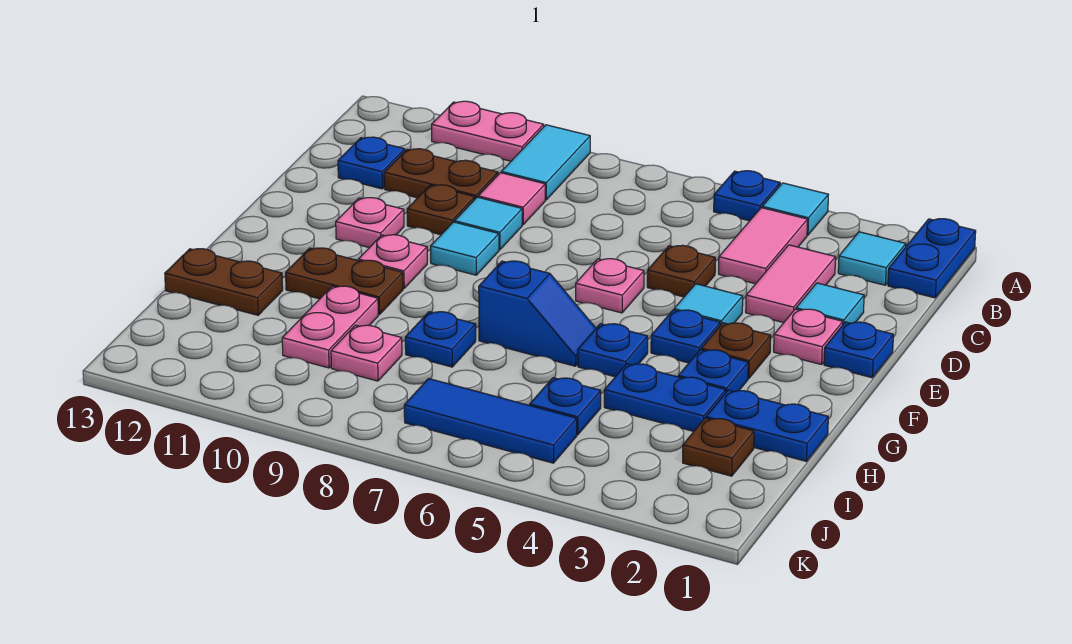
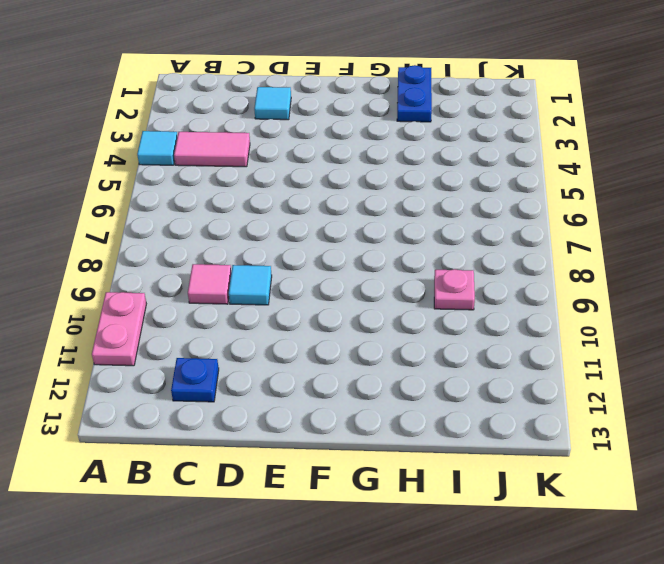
none -> blue 1x2 plate [888,219,976,298]
none -> blue 1x1 plate [714,171,780,221]
none -> cyan 1x2 tile [501,125,590,200]
none -> cyan 1x1 tile [838,232,906,285]

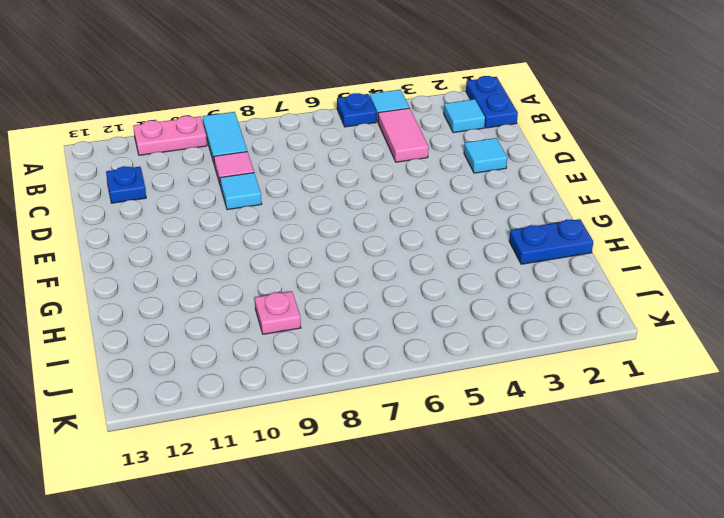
none -> pink 1x2 tile [746,245,836,323]
none -> brown 1x2 plate [384,149,498,199]
none -> brown 1x1 plate [647,245,715,297]
none -> brown 1x1 plate [407,185,475,235]

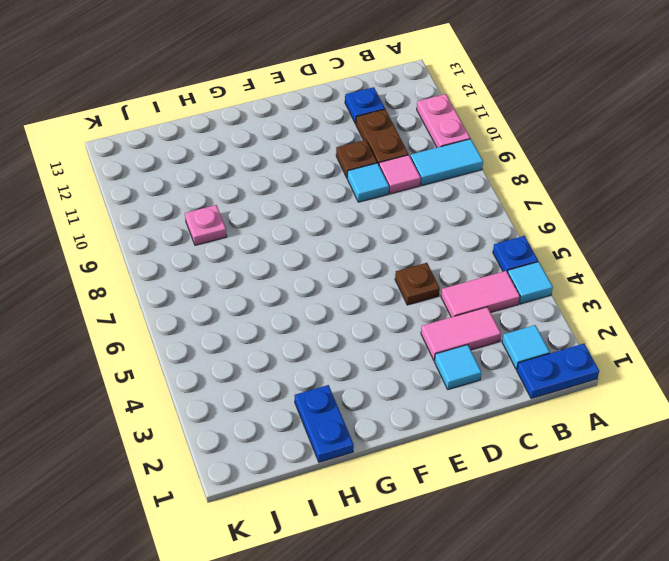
none -> blue 1x1 plate [824,322,893,378]
none -> pink 1x1 plate [774,309,843,365]
none -> cyan 1x1 tile [674,284,743,325]
none -> pink 1x1 plate [576,259,644,313]

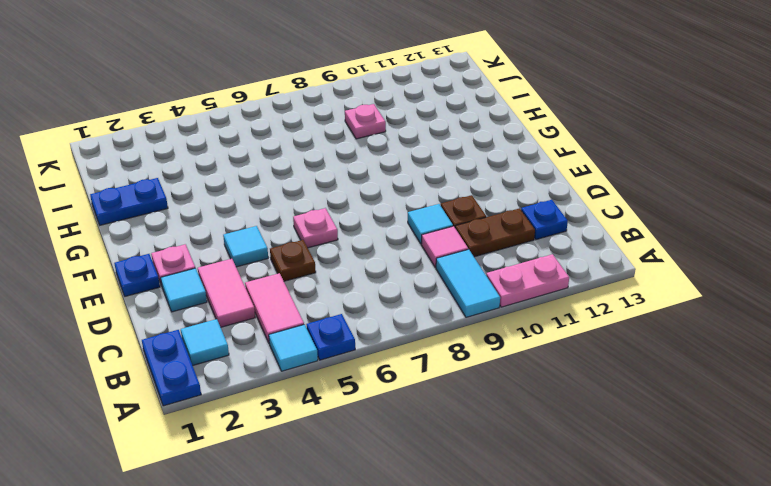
none -> cyan 1x1 tile [431,222,499,275]
none -> pink 1x1 plate [336,198,404,248]
none -> brown 1x1 plate [701,323,771,379]
none -> blue 1x1 plate [651,310,720,363]

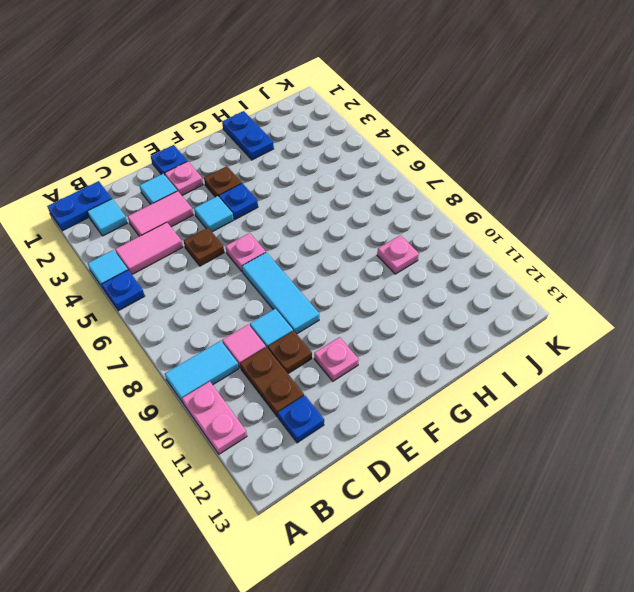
cyan 1x3 tile [242,252,319,334] -> cyan 1x1 tile [431,222,499,275]
none -> pink 1x1 plate [358,235,427,288]
none -> blue 1x1 plate [678,350,748,392]
none -> blue 1x1 plate [578,324,648,377]
none -> blue 1x2 slope [479,261,596,366]

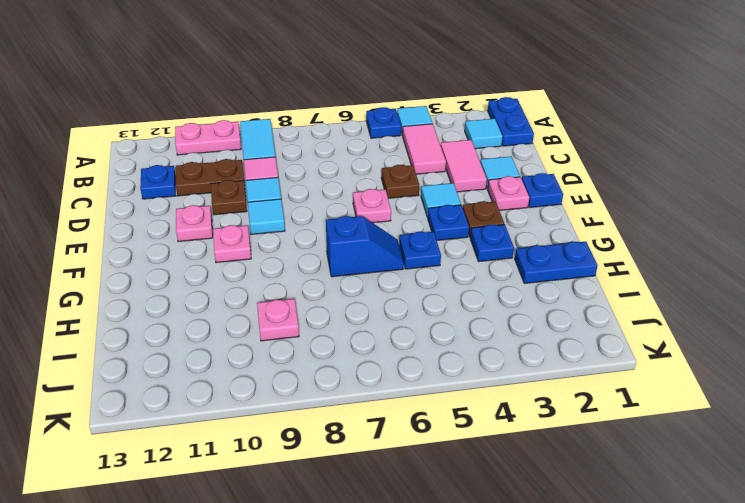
none -> brown 1x2 plate [286,248,403,315]
none -> blue 1x2 plate [604,364,726,431]
none -> blue 1x1 plate [405,312,476,367]
none -> pink 1x2 plate [282,286,378,368]

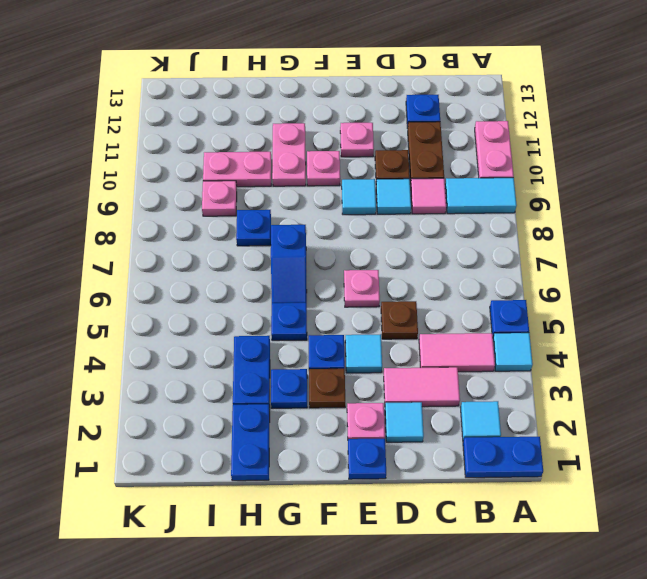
pink 1x2 plate [272,123,306,186] -> brown 1x2 plate [286,248,403,315]
none -> brown 1x2 plate [165,249,283,315]
none -> brown 1x1 plate [683,418,754,476]
none -> blue 1x1 plate [530,378,601,435]
none -> blue 1x3 tile [404,379,577,463]

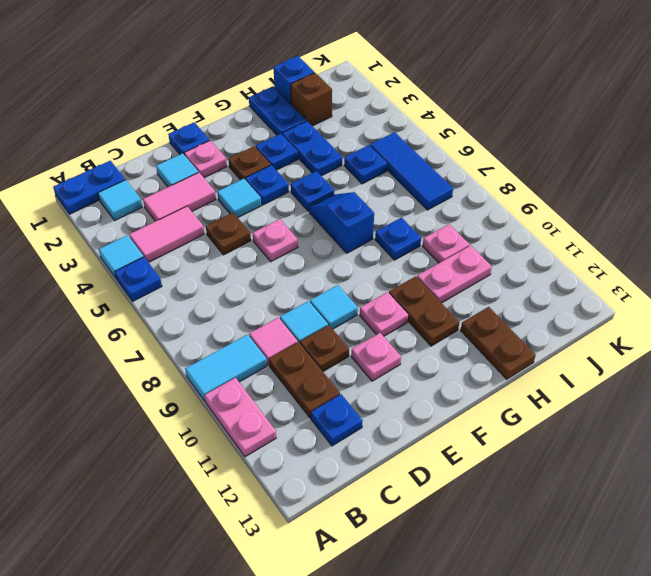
blue 1x1 brick [274,56,314,104] -> none
brown 1x1 brick [291,73,332,126] -> brown 1x1 plate [683,418,754,476]

